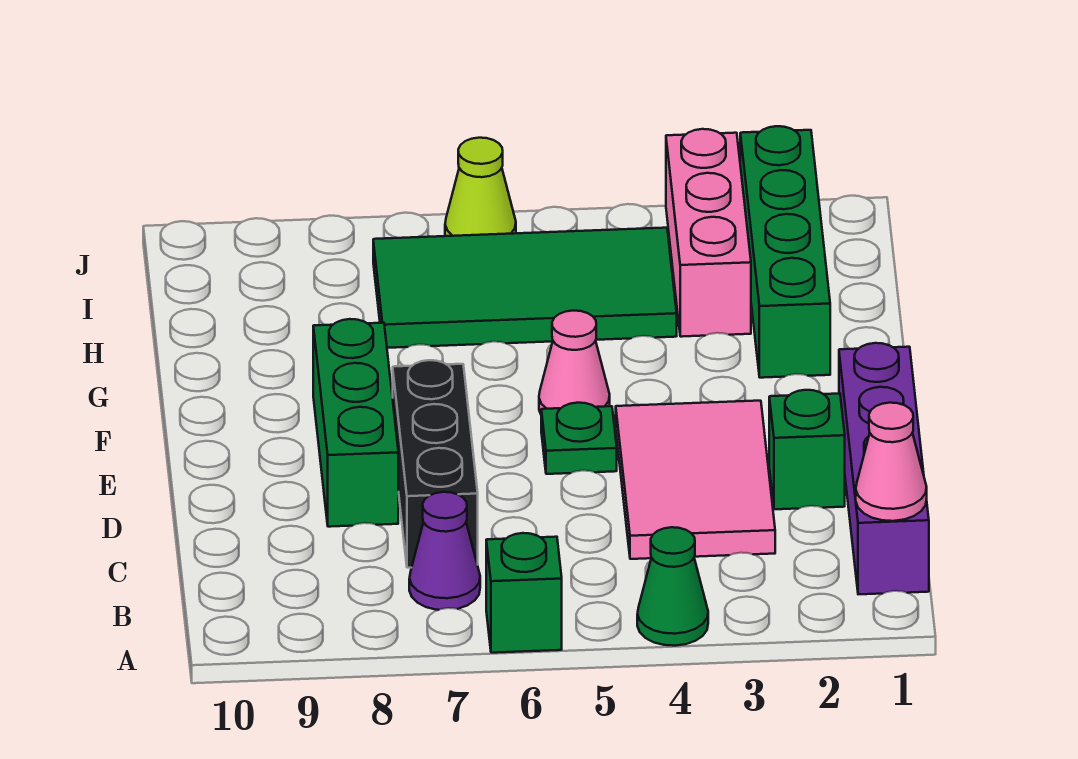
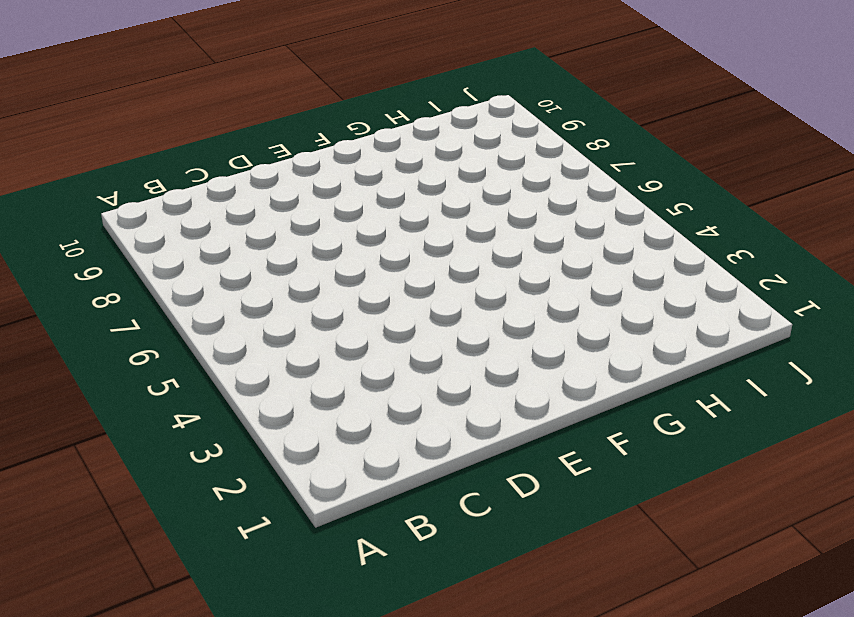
none -> green 1x1 cone [637,527,708,646]
none -> green 1x1 brick [486,533,562,653]
none -> purple 1x4 brick [839,343,929,594]

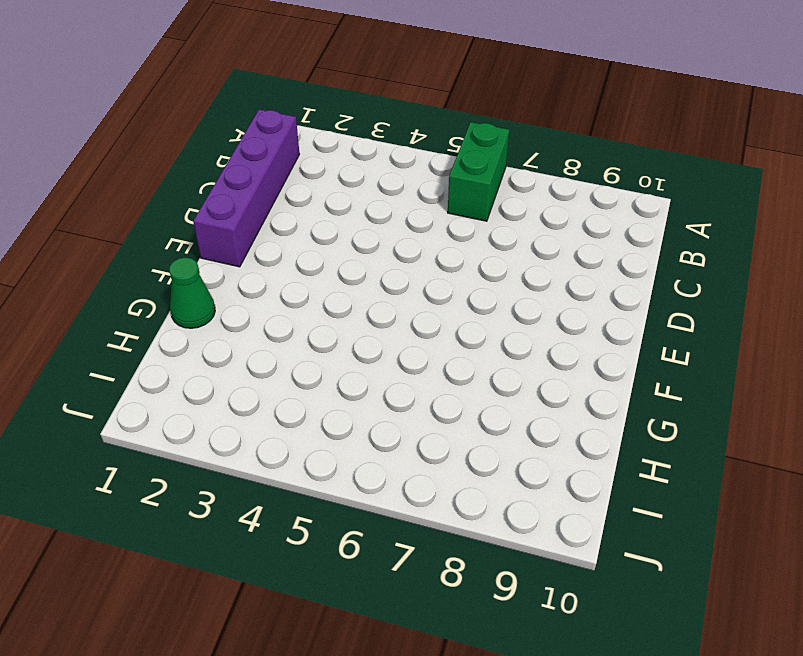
green 1x2 brick [448,122,509,221] -> green 1x1 brick [486,533,562,653]
green 1x1 cone [169,257,215,328] -> green 1x1 cone moved to [637,527,708,646]
none -> purple 1x1 cone [409,492,480,610]
none -> pink 2x3 tile [616,401,775,559]
none -> black 1x3 brick [393,360,478,568]

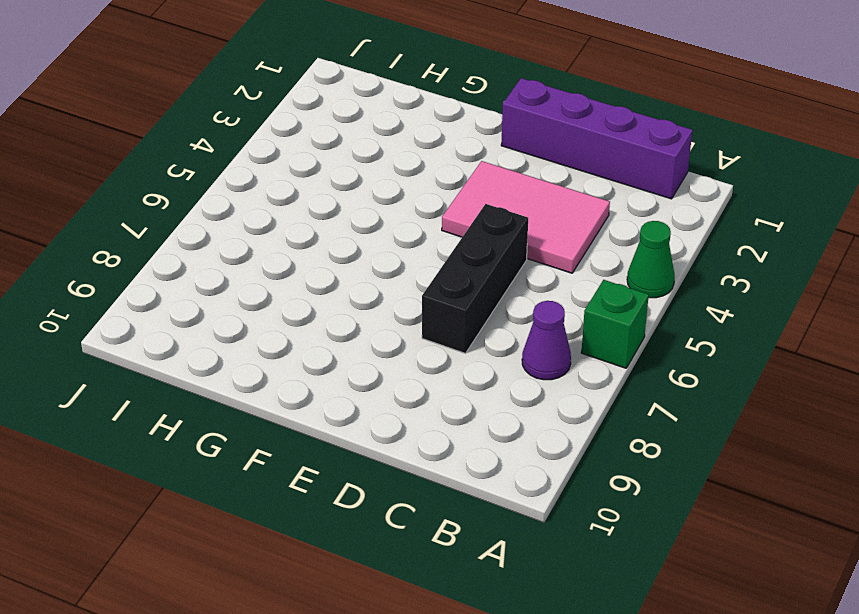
black 1x3 brick [422,204,528,353] -> black 1x3 brick turned to [393,360,478,568]
none -> green 1x1 brick [769,390,845,509]
none -> green 1x3 brick [313,319,398,527]
none -> green 1x1 plate [541,403,617,474]

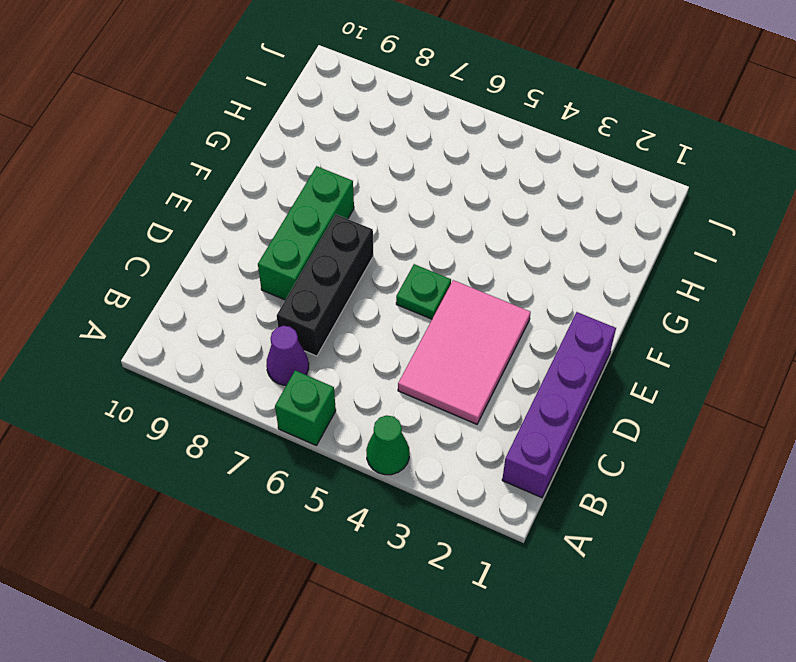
none -> green 1x1 brick [769,390,845,509]
none -> pink 1x1 cone [539,311,610,414]
none -> green 1x4 brick [740,126,830,378]

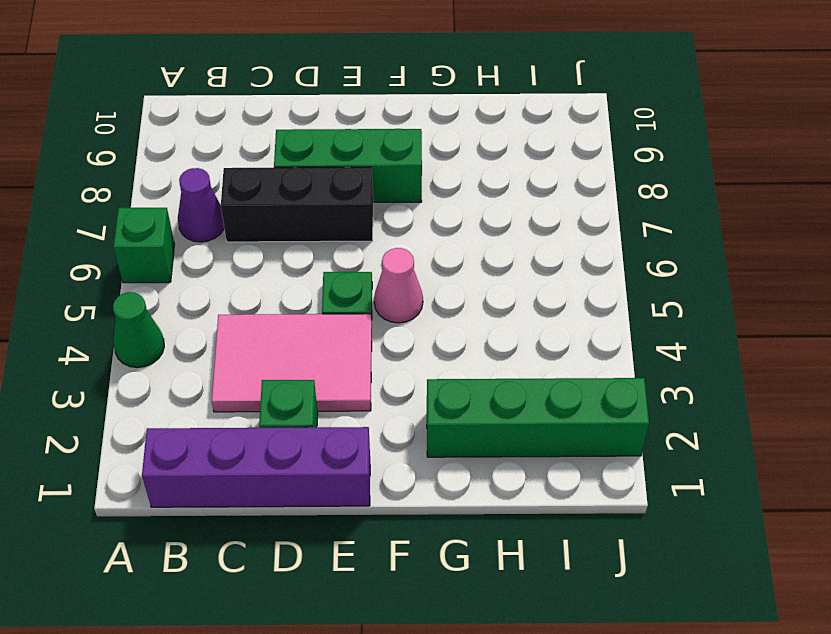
none -> pink 1x3 brick [666,129,751,337]
none -> green 2x4 tile [373,228,677,348]
none -> lime 1x1 cone [445,138,516,236]

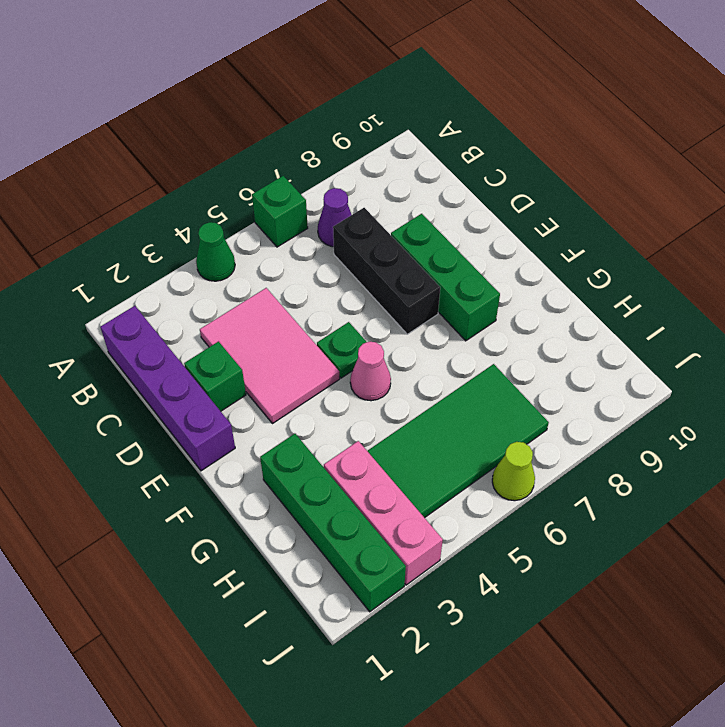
none -> pink 1x1 cone [856,403,927,521]

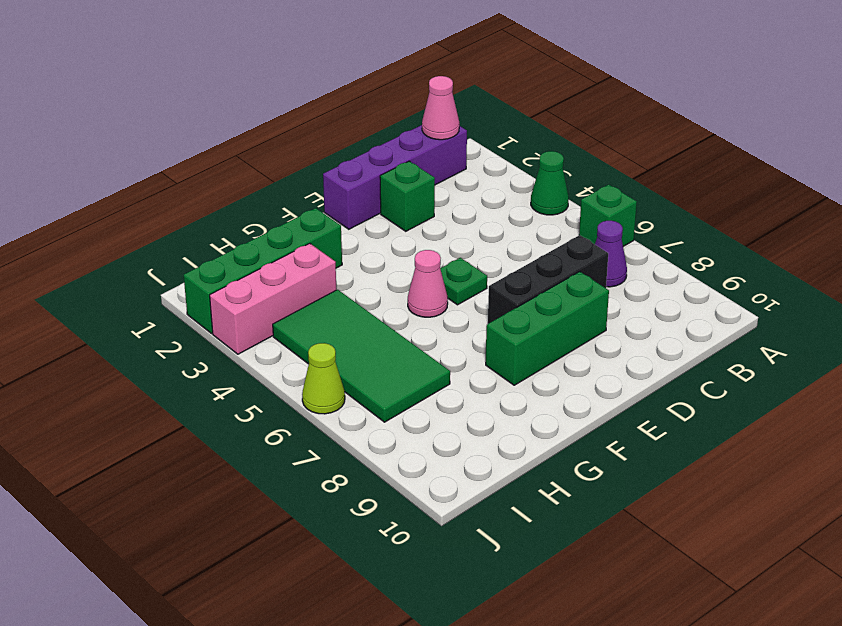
none -> pink 2x3 tile [616,401,775,559]

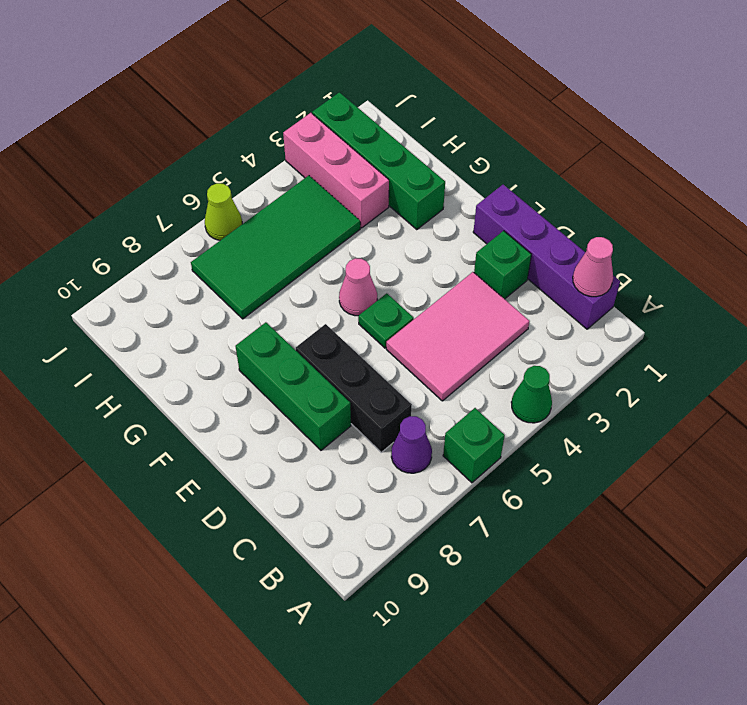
pink 2x3 tile [386,272,530,401] -> pink 2x3 tile turned to [616,401,775,559]

